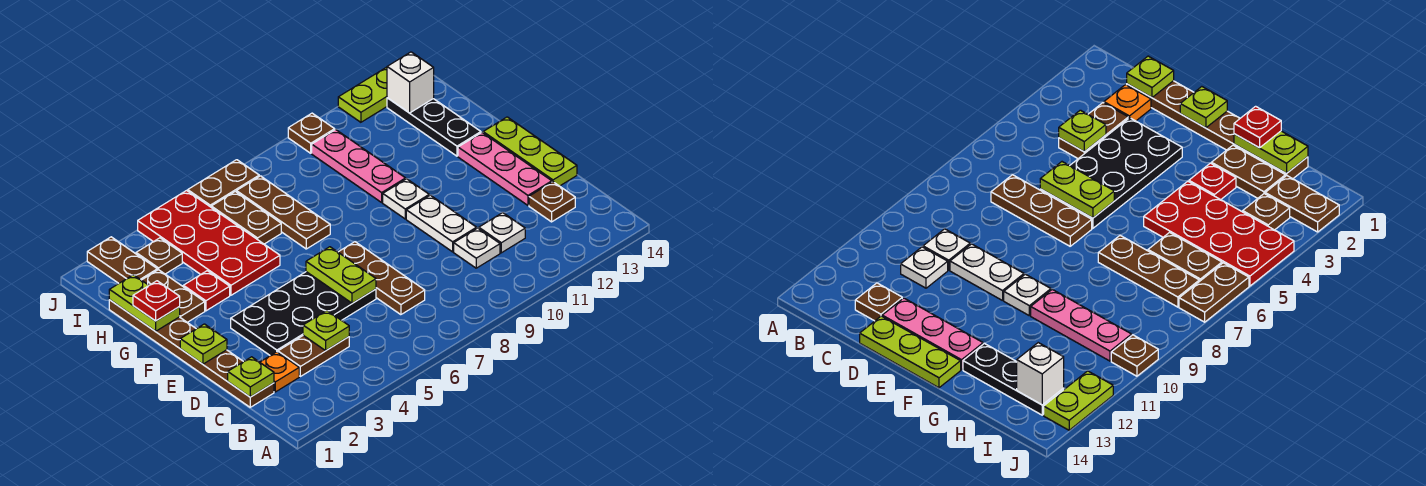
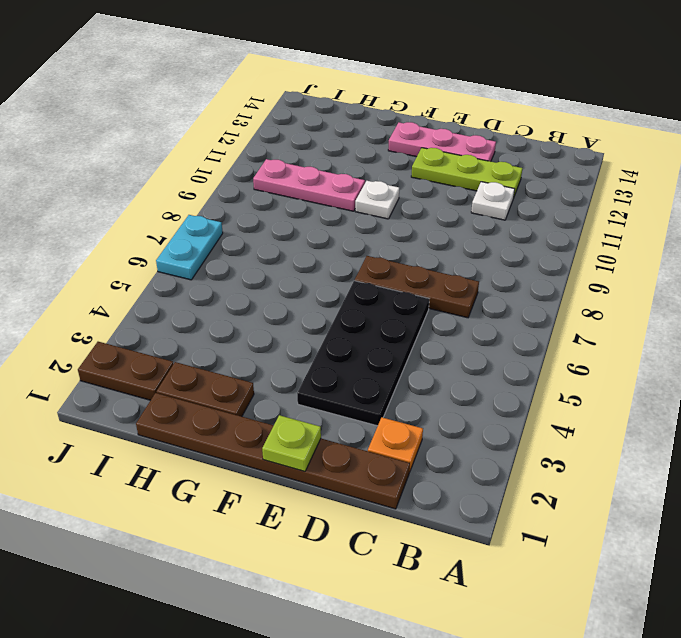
lime 1x3 plate [411,148,522,196] -> lime 1x3 plate moved to [483,117,577,186]
cyan 1x2 plate [156,215,223,280] -> brown 1x2 plate [188,160,259,207]
none -> brown 1x2 plate [278,335,349,376]
none -> white 1x1 plate [454,228,500,268]
none -> brown 1x1 plate [529,182,575,222]
none -> white 1x2 plate [406,195,477,252]

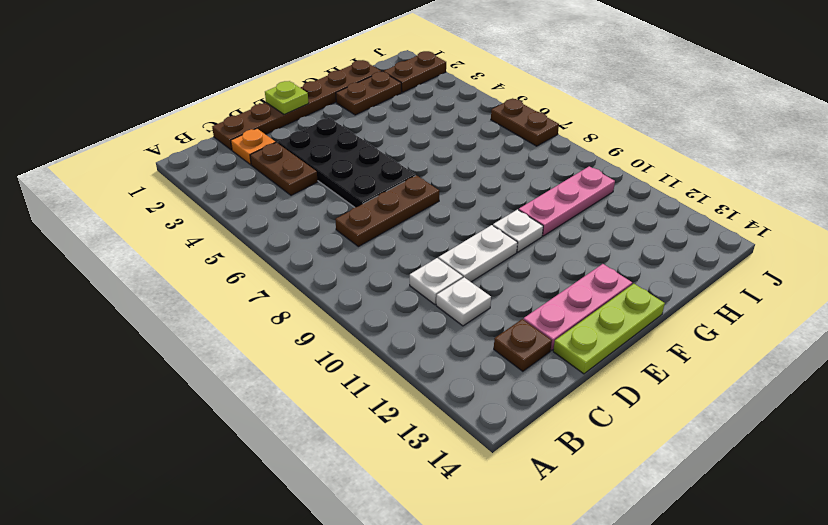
none -> red 1x1 plate [183,271,230,311]
none -> red 2x4 plate [138,191,280,295]
none -> brown 1x3 plate [236,176,330,249]
none -> black 1x3 plate [387,98,481,156]

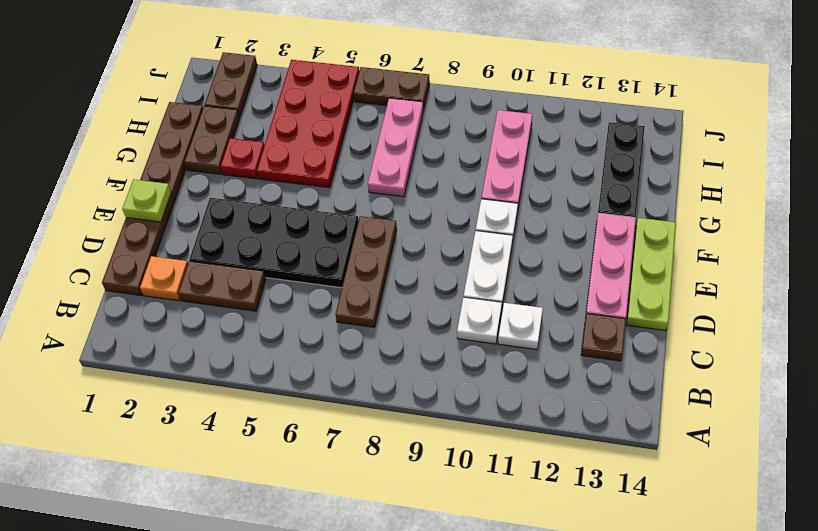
pink 1x3 plate [368,98,424,197] -> brown 1x3 plate [236,176,330,249]
none -> brown 1x2 plate [211,191,281,244]
none -> brown 1x1 plate [136,238,182,274]
none -> brown 1x1 plate [288,113,335,153]
none -> lime 1x2 plate [338,67,387,122]

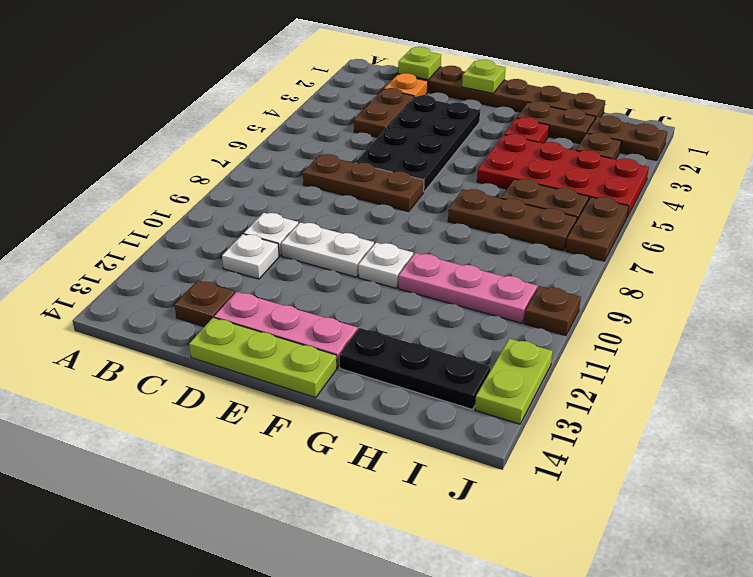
none -> lime 1x1 plate [303,311,349,351]
none -> lime 1x2 plate [306,247,376,303]
none -> lime 1x2 plate [109,275,180,331]
none -> white 1x1 brick [387,52,434,113]

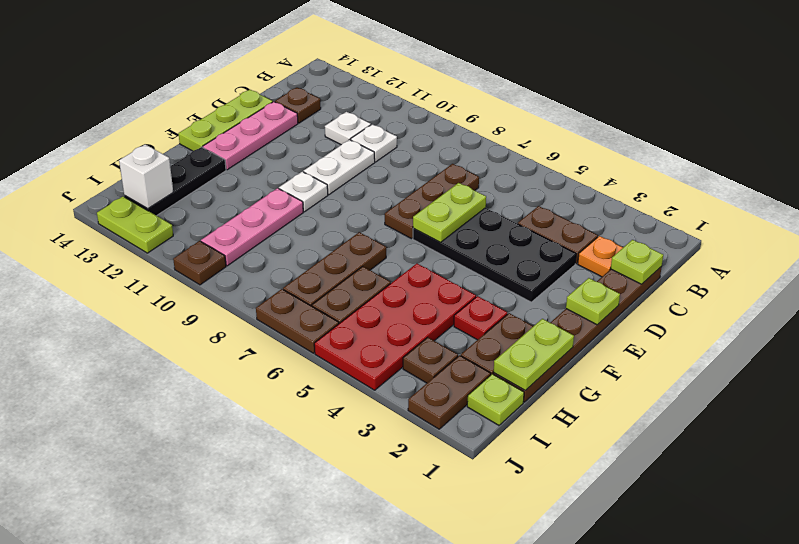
lime 1x1 plate [467,374,524,425] -> lime 1x1 plate moved to [303,311,349,351]
none -> red 1x1 plate [133,281,180,321]

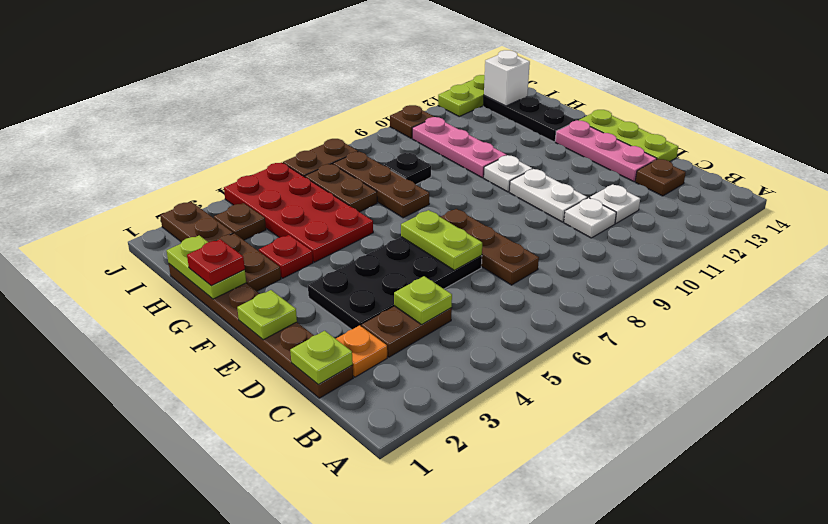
black 1x1 plate [383,153,431,185] -> none

